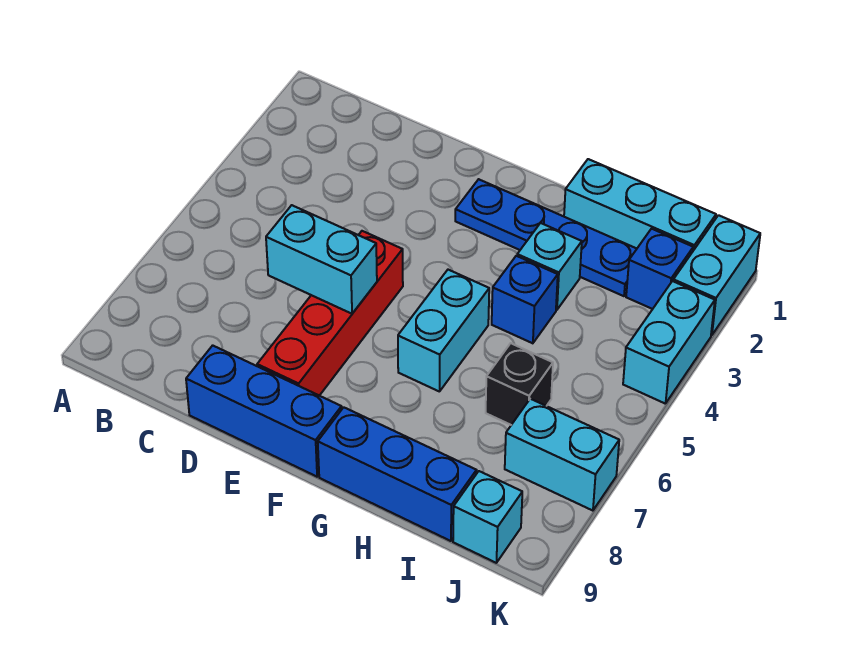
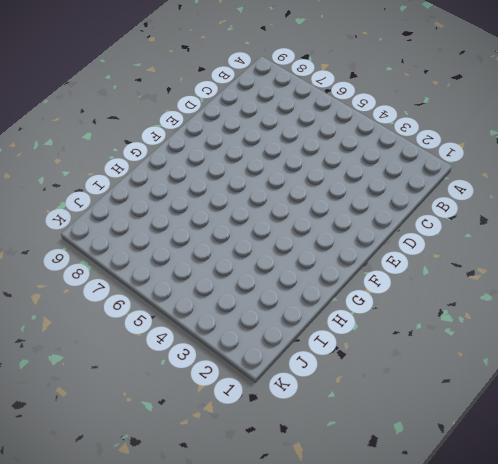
none -> blue 1x3 brick [186,345,342,477]
none -> red 1x4 brick [257,231,403,396]
none -> blue 1x4 plate [455,179,637,296]

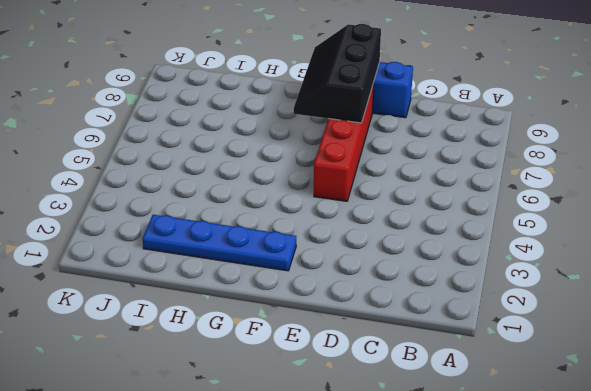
black 2x3 slope [294,24,381,123] -> none
none -> cyan 1x2 brick [398,270,489,392]
none -> blue 1x3 brick [318,407,477,541]
none -> cyan 1x3 brick [564,159,716,251]

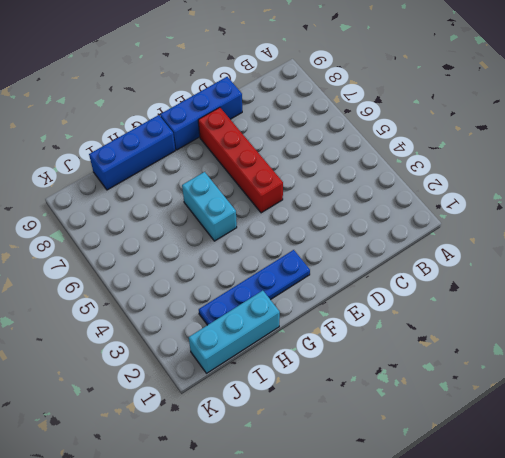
none -> cyan 1x1 brick [517,223,582,310]
none -> blue 1x1 brick [492,256,558,343]
none -> black 1x1 brick [486,343,553,425]

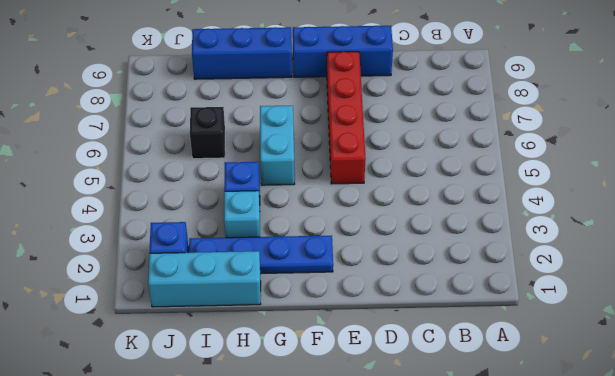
none -> cyan 1x2 brick [505,399,619,511]
none -> cyan 1x1 brick [453,471,522,563]
none -> cyan 1x2 brick [673,215,760,335]

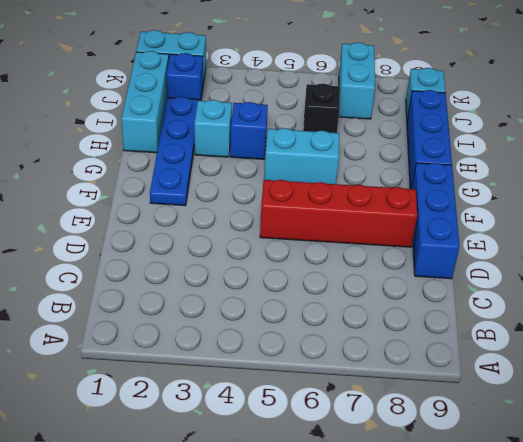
none -> cyan 1x2 brick [623,281,715,404]
none -> cyan 1x2 brick [266,205,377,314]

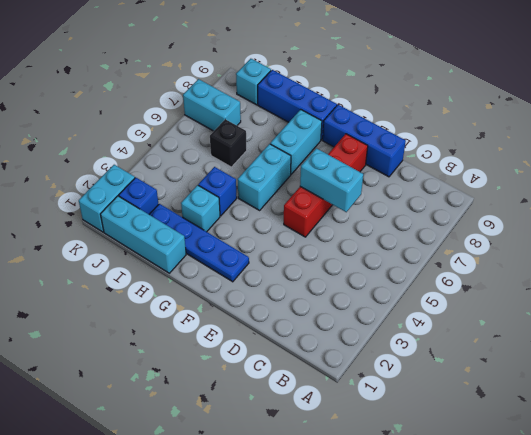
cyan 1x2 brick [270,110,322,174] -> cyan 1x2 brick moved to [623,281,715,404]

